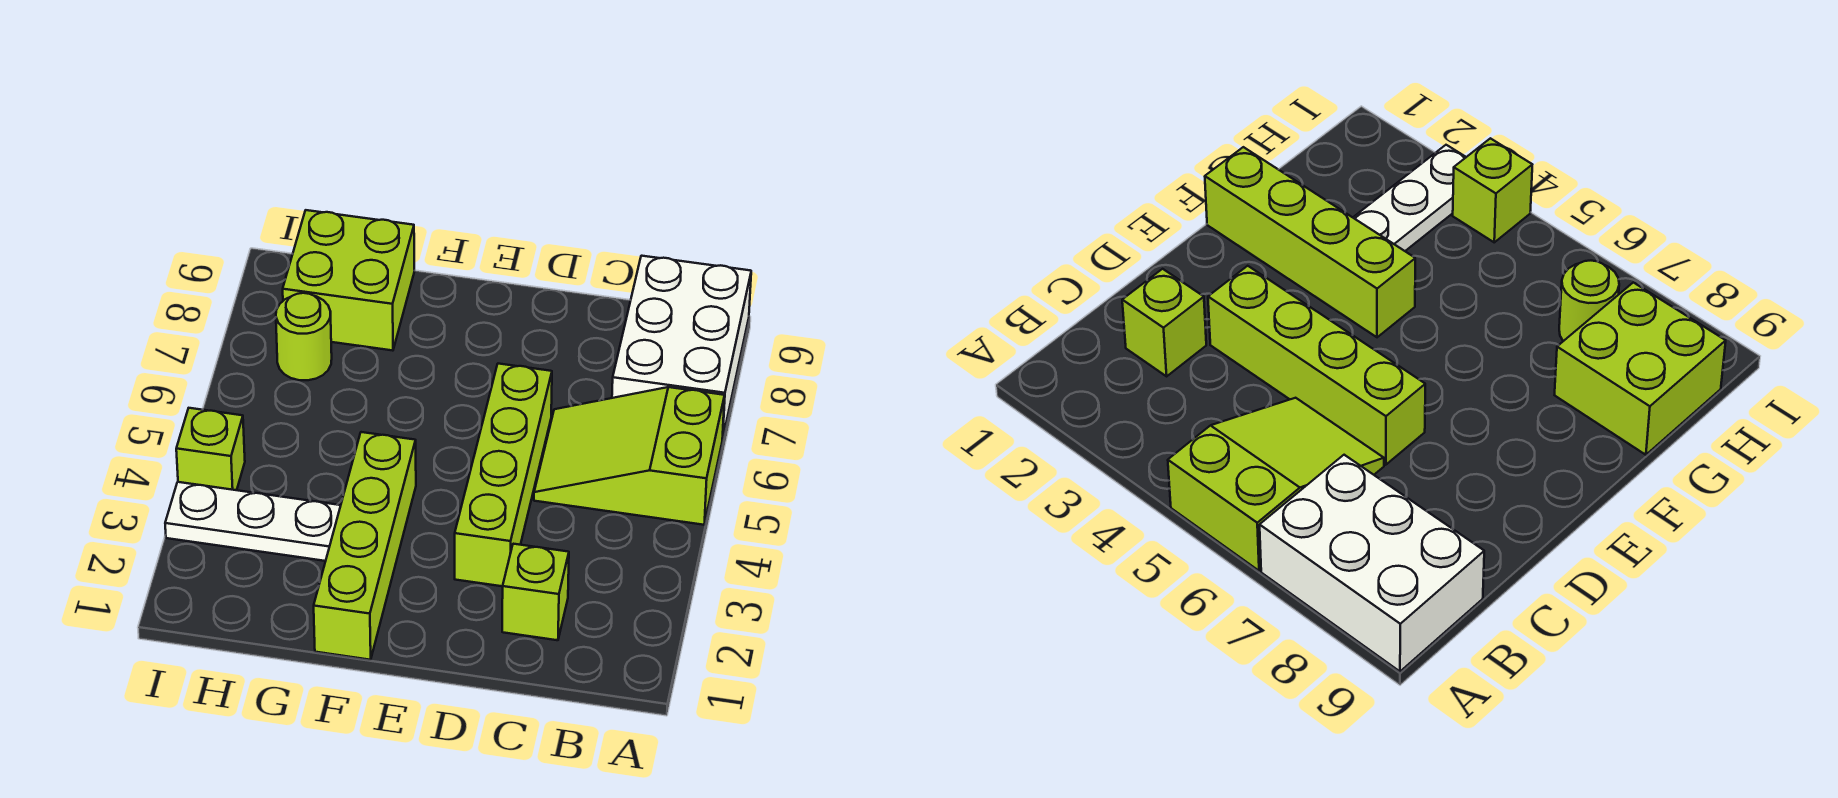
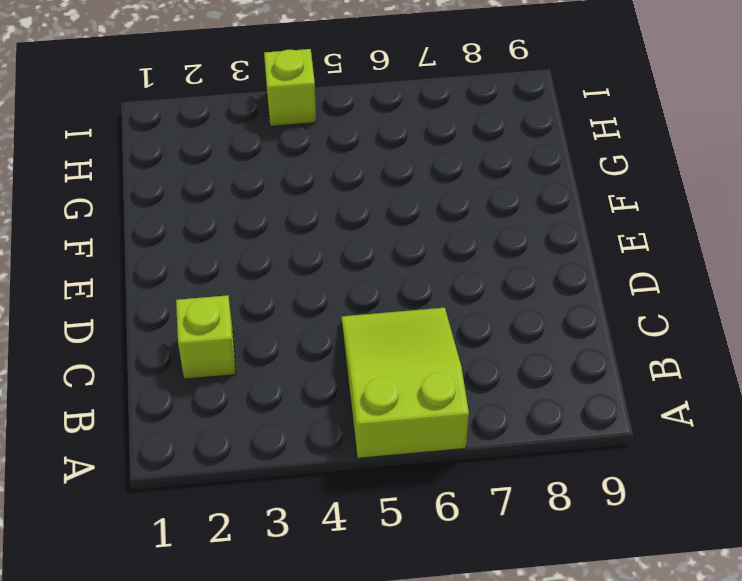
none -> white 2x3 brick [612,256,751,439]
none -> lime 1x4 brick [455,364,552,586]

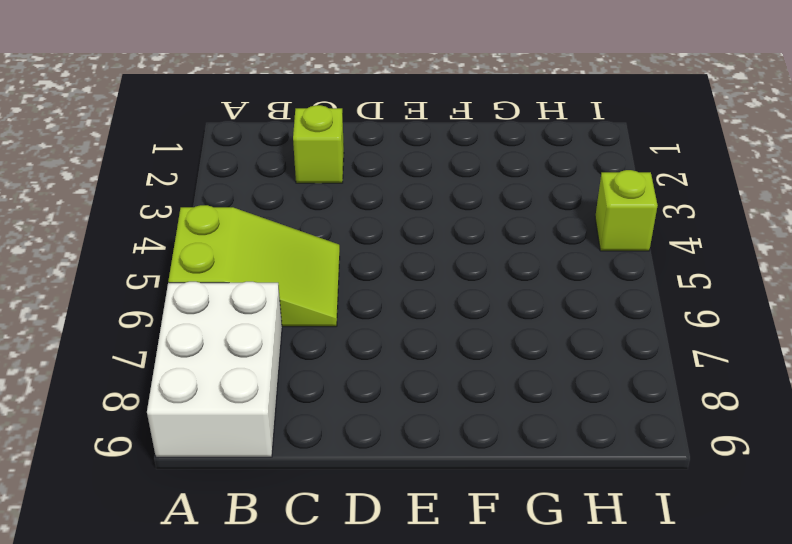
none -> lime 1x4 brick [455,364,552,586]
none -> lime 1x4 brick [314,432,416,660]

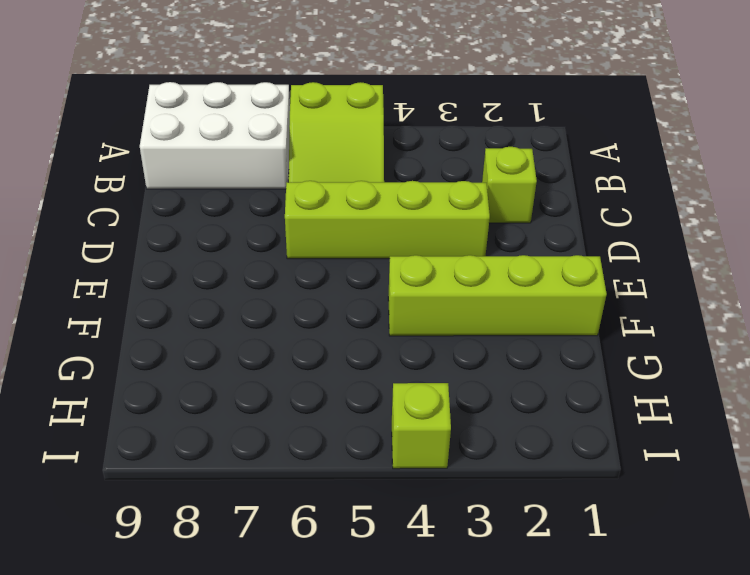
none -> white 1x3 plate [165,482,341,561]
none -> lime 2x2 brick [283,210,414,351]

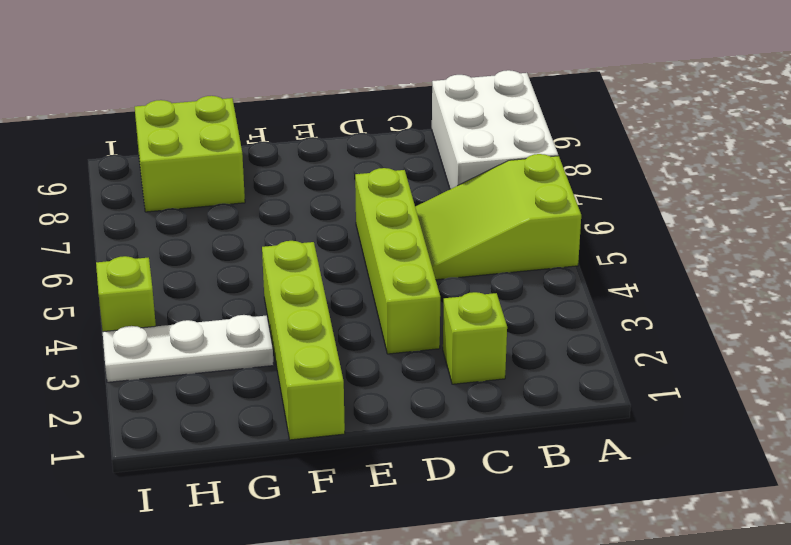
none -> lime 1x1 round brick [276,293,332,380]

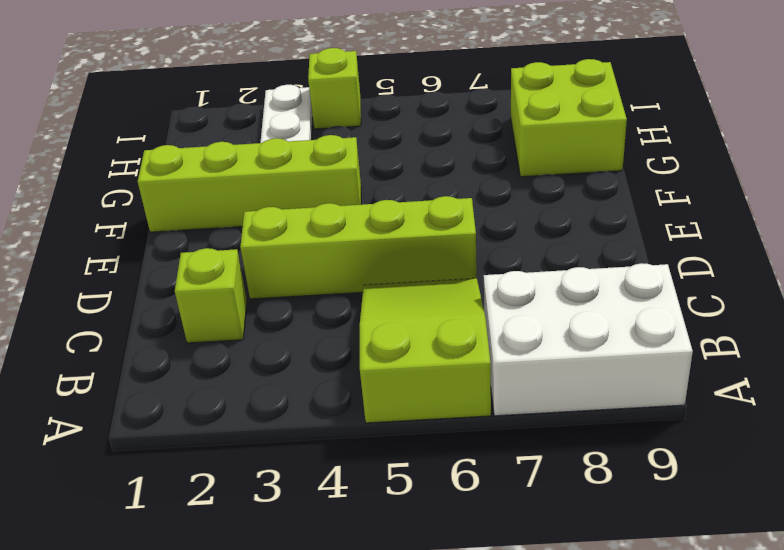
none -> lime 1x1 round brick [276,293,332,380]

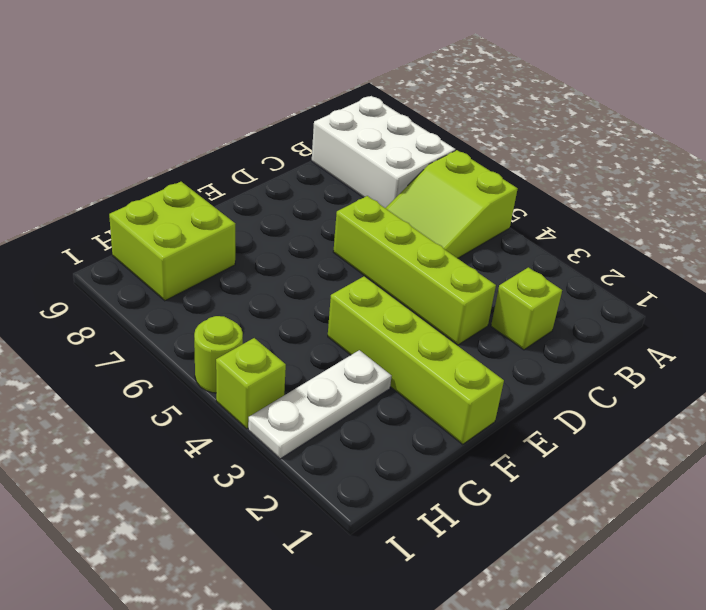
lime 1x1 round brick [194,316,243,393] -> lime 1x1 round brick moved to [276,293,332,380]

